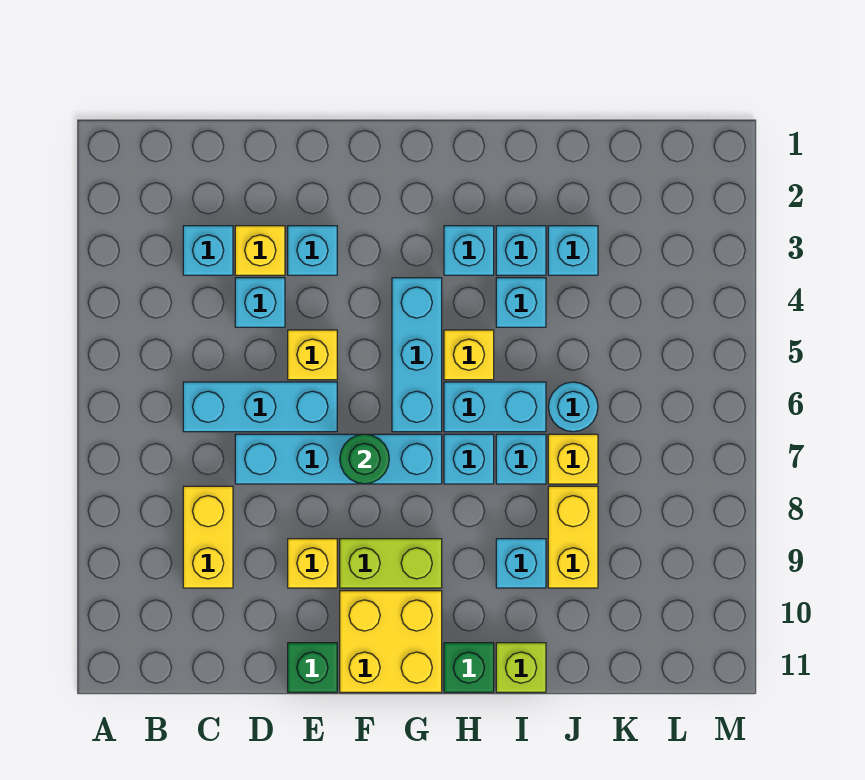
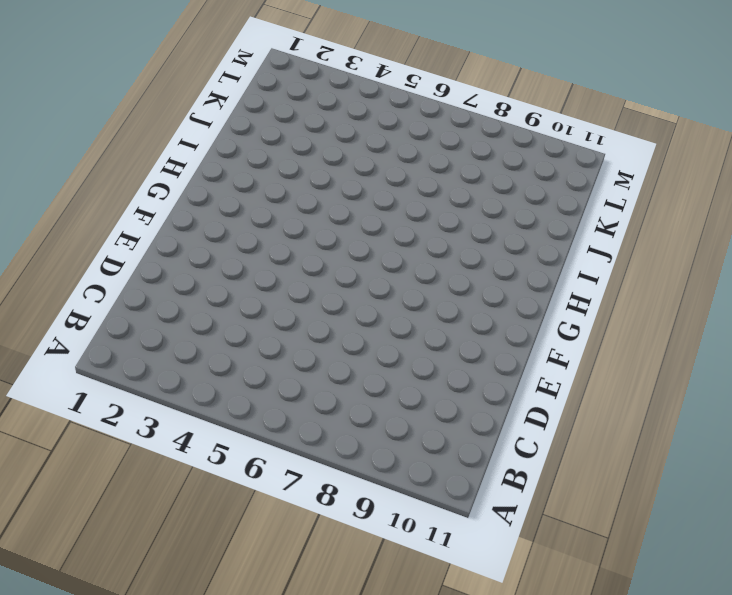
none -> cyan 1x1 brick [183,226,233,275]
none -> cyan 1x3 brick [183,382,337,432]
none -> yellow 1x2 brick [183,486,233,588]

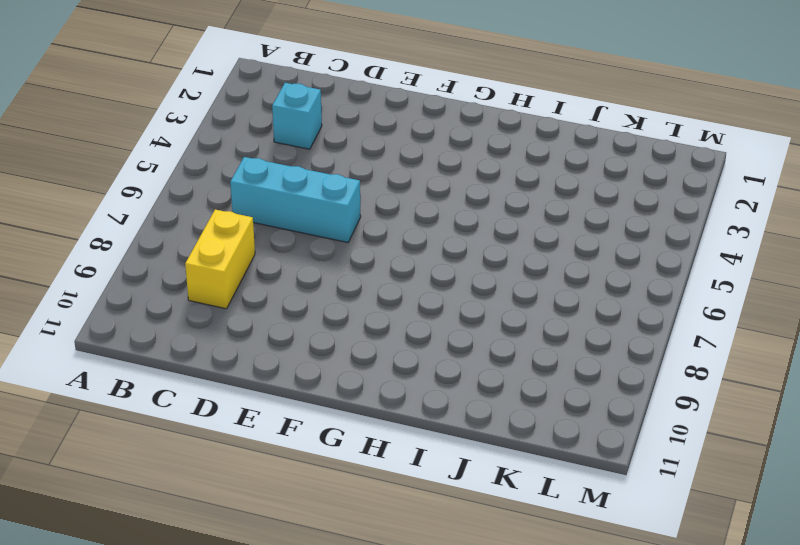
none -> yellow 1x1 brick [235,226,285,275]
none -> cyan 1x1 brick [235,278,285,327]
none -> cyan 1x4 brick [235,434,442,484]

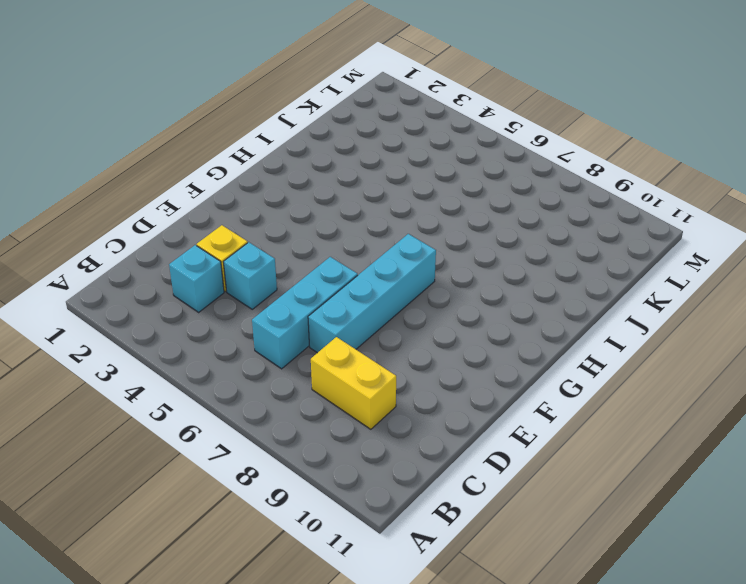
none -> cyan 1x1 brick [288,226,337,275]
none -> yellow 1x1 brick [288,330,337,380]
none -> yellow 1x1 brick [288,539,337,588]

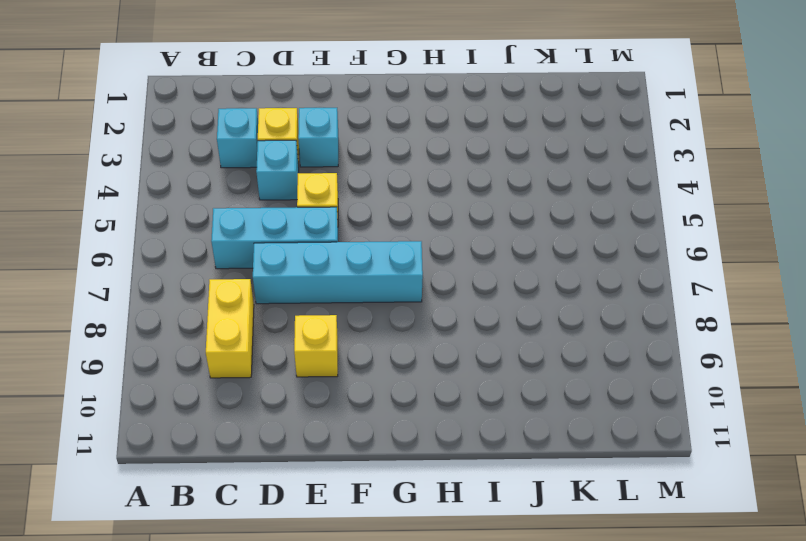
none -> green 1x1 brick [288,643,337,692]
none -> lime 1x2 brick [340,539,442,588]
none -> yellow 2x2 brick [340,591,442,692]

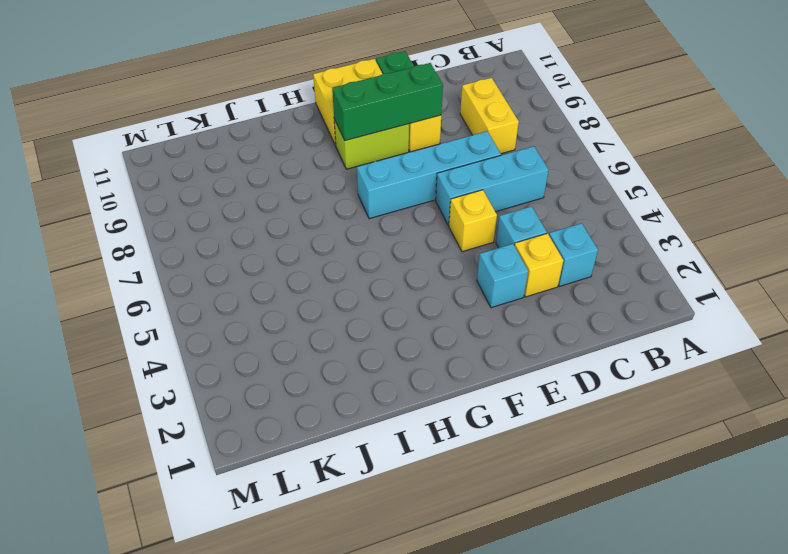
green 1x3 brick [332,63,443,141] -> none
none -> cyan 1x3 brick [392,278,442,432]
none -> cyan 1x1 brick [444,226,494,275]
none -> yellow 1x1 brick [444,330,494,380]

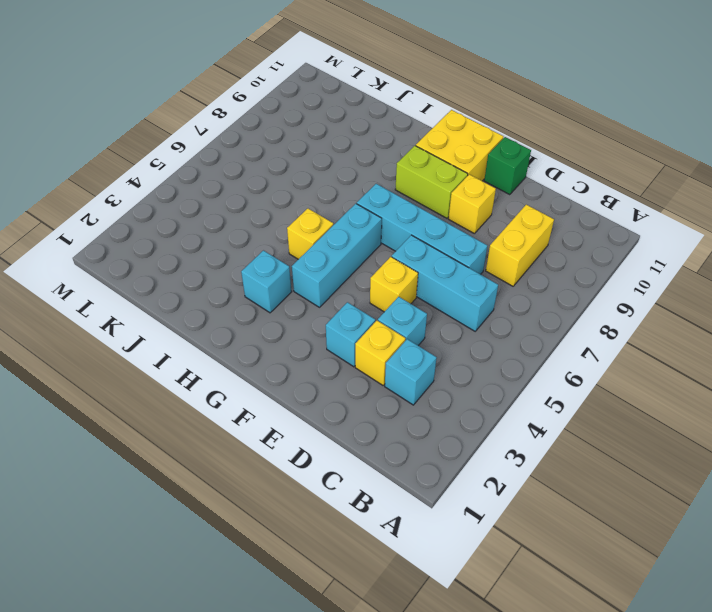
none -> cyan 1x2 brick [444,382,546,432]
none -> cyan 1x1 brick [444,434,494,484]
none -> green 1x1 brick [444,643,494,692]

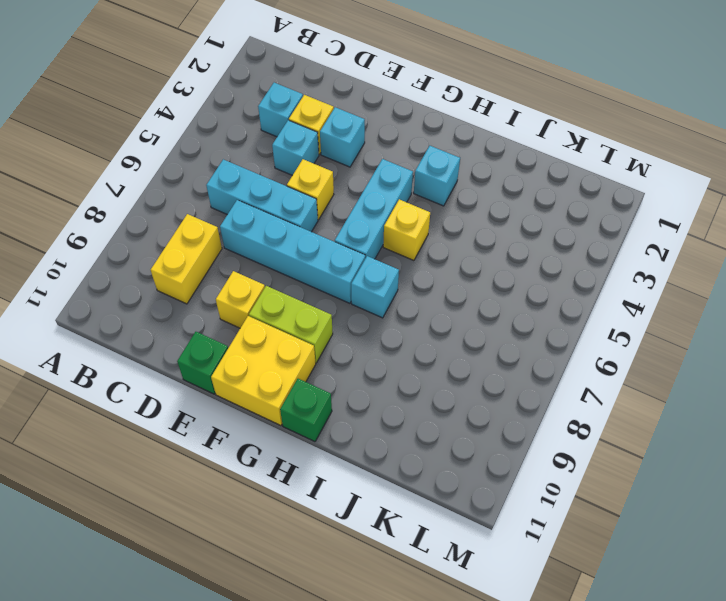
none -> cyan 1x2 brick [444,382,546,432]
none -> cyan 1x1 brick [496,226,546,275]
none -> cyan 1x1 brick [496,278,546,327]

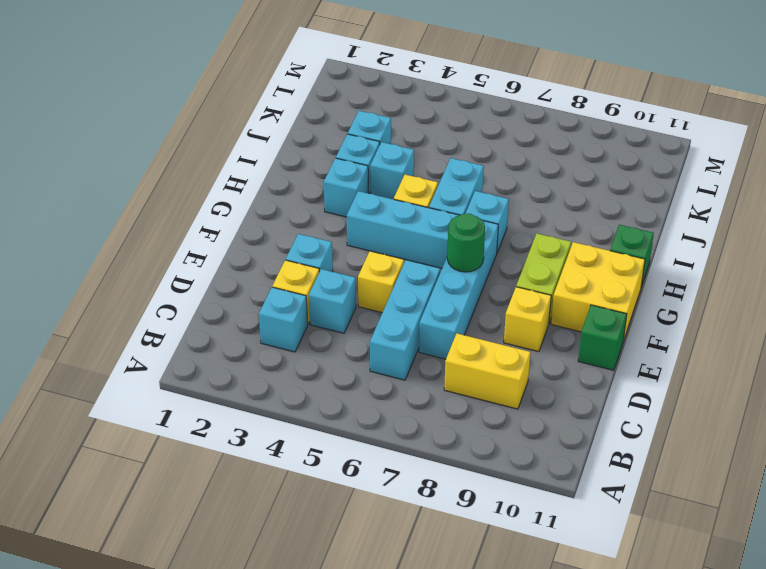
none -> cyan 1x1 brick [496,434,546,484]
none -> cyan 1x1 brick [496,539,546,588]
none -> lime 1x1 brick [496,643,546,692]

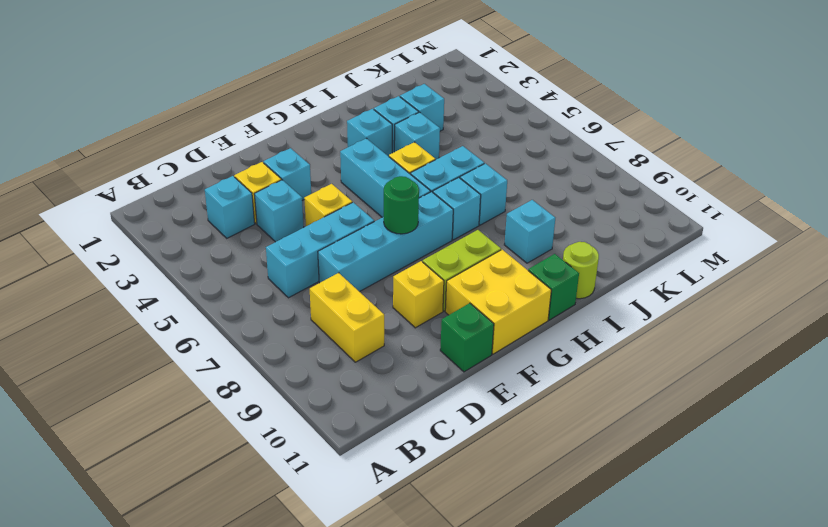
lime 1x1 round brick [563,242,599,299] -> lime 1x1 brick [496,643,546,692]
none -> cyan 1x1 round brick [548,382,598,432]
none -> yellow 1x1 brick [548,434,598,484]
none -> yellow 1x2 brick [548,486,598,588]

